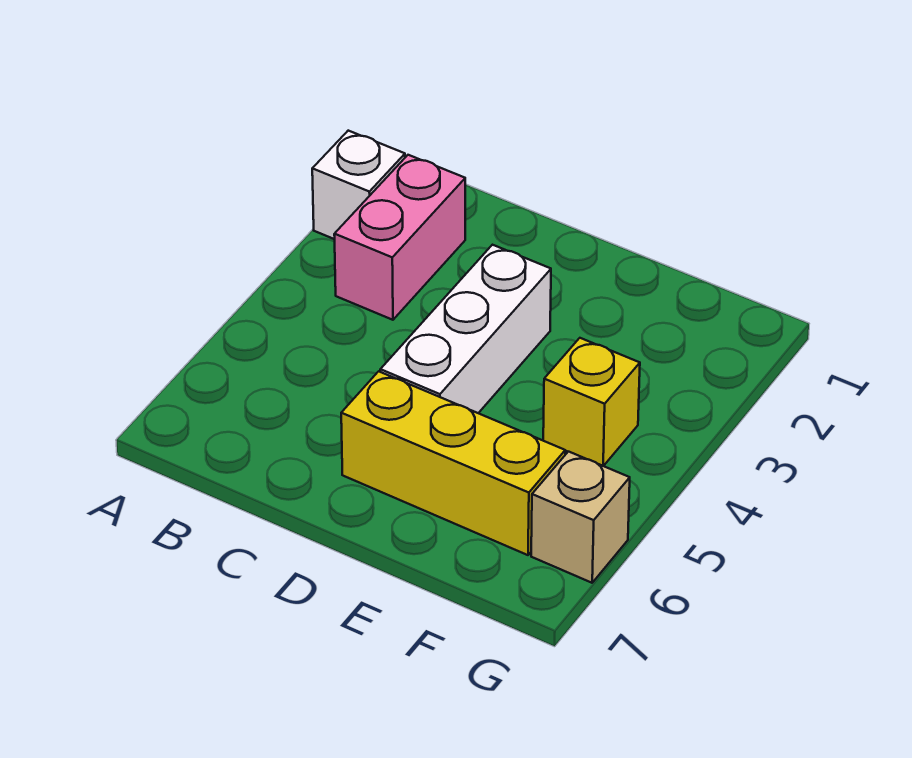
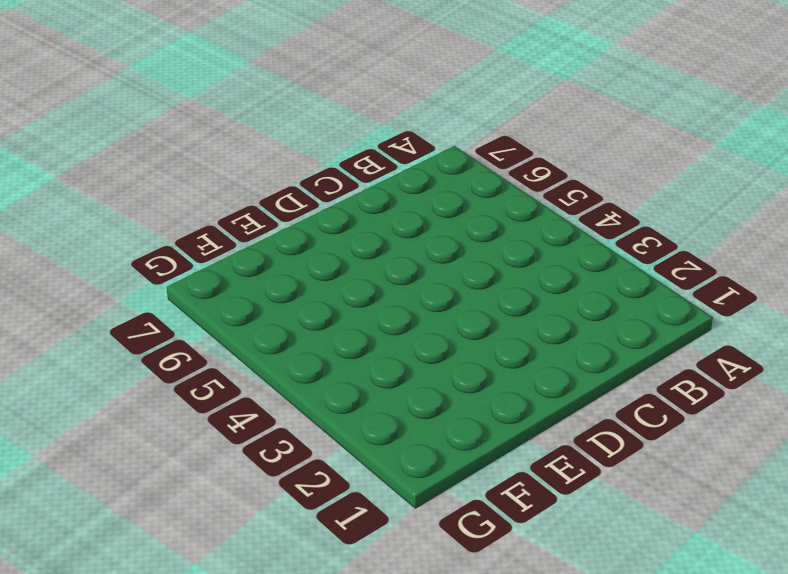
none -> white 1x1 brick [312,131,405,239]
none -> pink 1x2 brick [334,155,465,320]

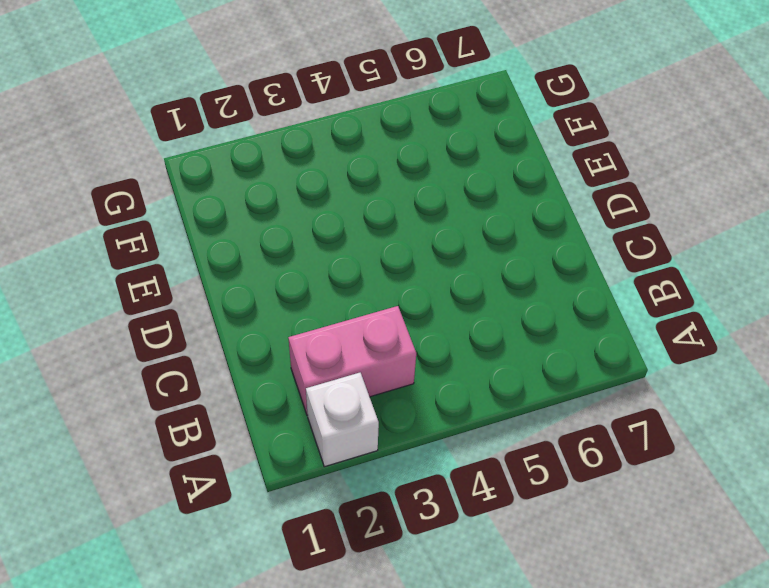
none -> white 1x3 brick [380,245,551,413]
none -> yellow 1x3 brick [341,371,565,555]

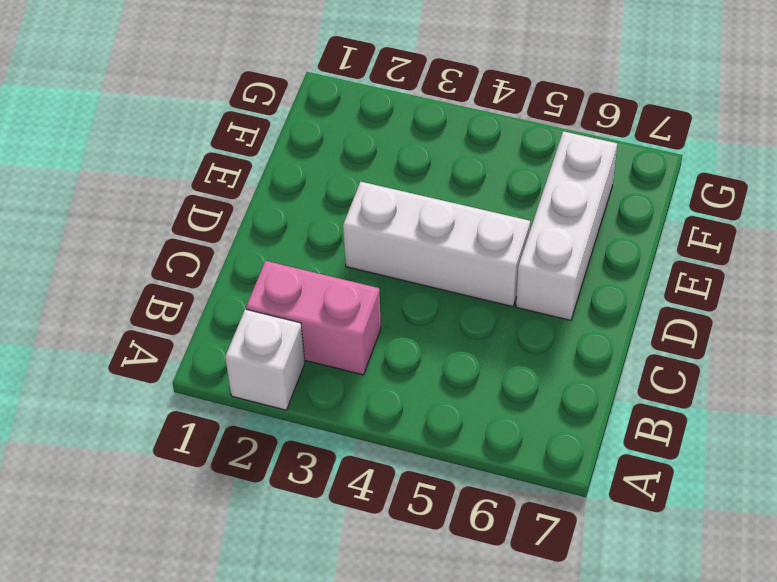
white 1x3 brick [516,131,617,320] -> yellow 1x3 brick [341,371,565,555]
none -> yellow 1x1 brick [543,338,640,466]
none -> tan 1x1 brick [531,452,630,583]

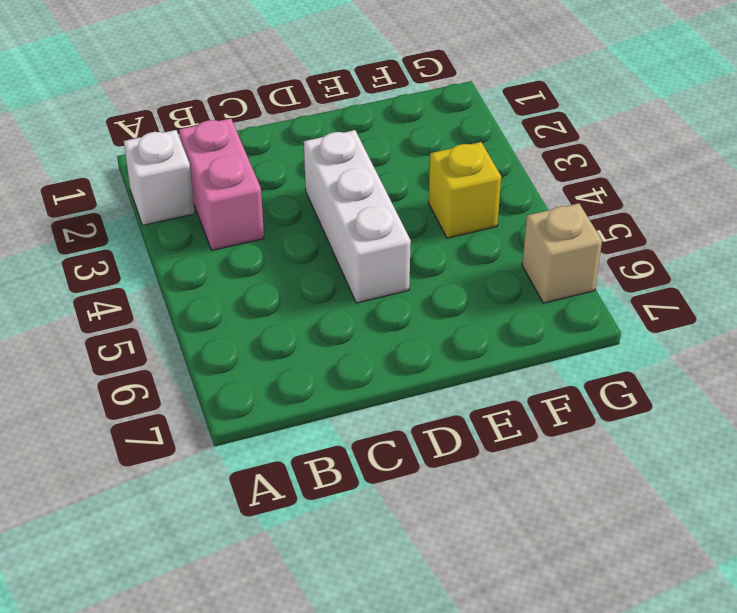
none -> yellow 1x3 brick [341,371,565,555]

